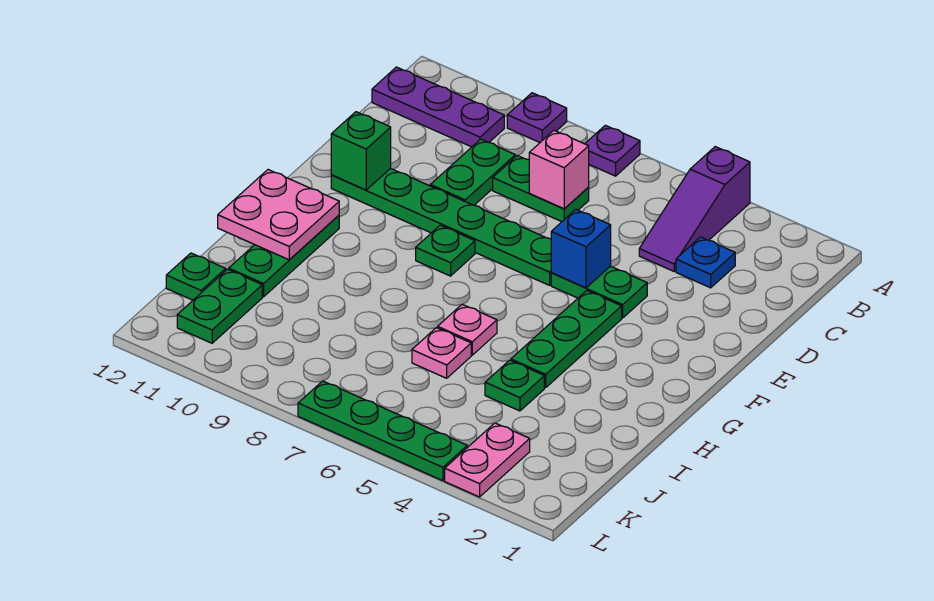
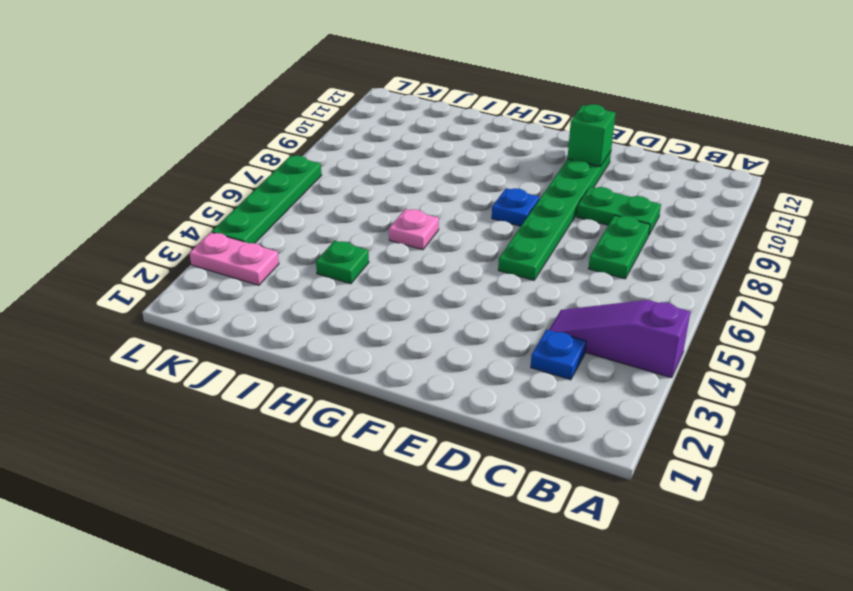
blue 1x1 plate [492,188,539,226] -> green 1x1 plate [416,225,475,276]
none -> purple 1x1 plate [585,125,640,176]
none -> purple 1x1 plate [507,93,567,142]
none -> purple 1x3 plate [372,67,504,147]

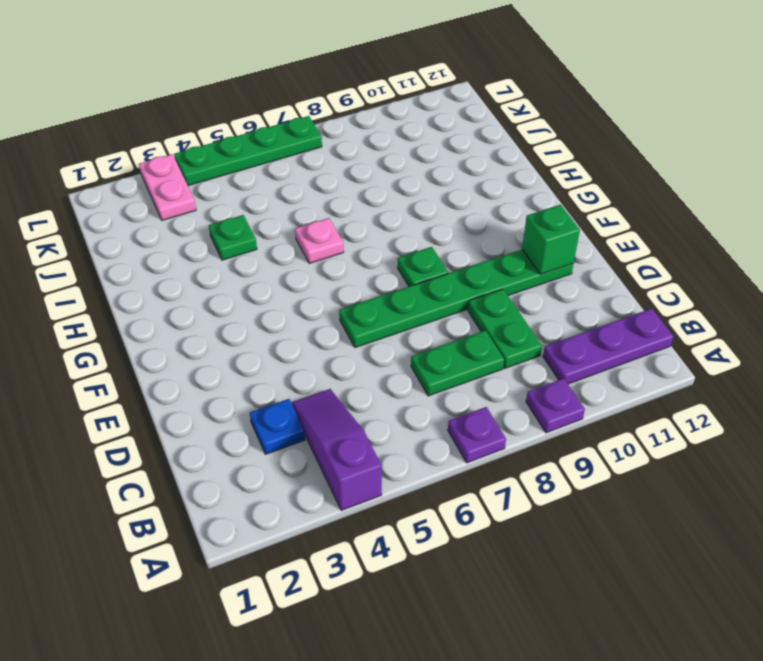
none -> green 1x2 plate [551,266,647,318]
none -> green 1x3 plate [511,291,622,388]
none -> green 1x3 plate [229,215,339,297]

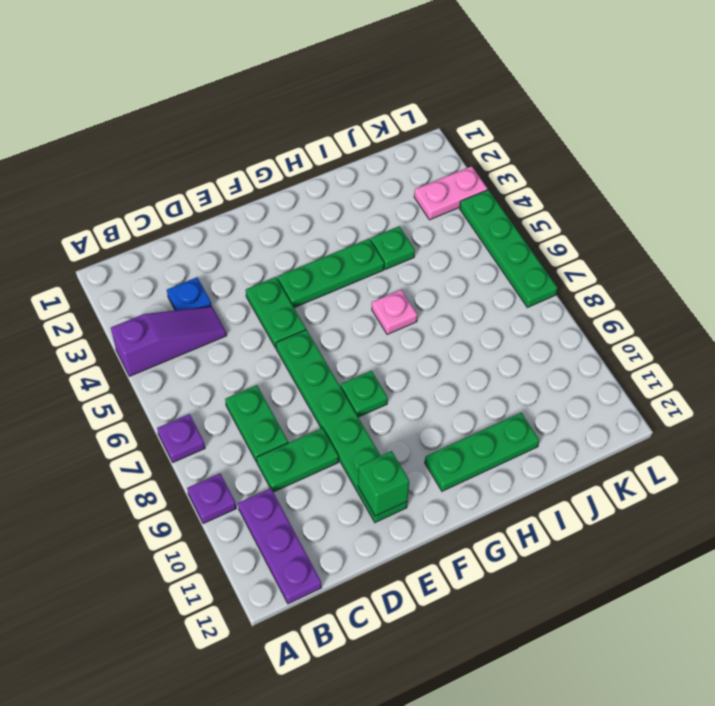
none -> pink 1x1 plate [412,328,471,378]
none -> green 1x2 plate [177,269,262,343]
none -> green 1x1 plate [166,253,226,300]

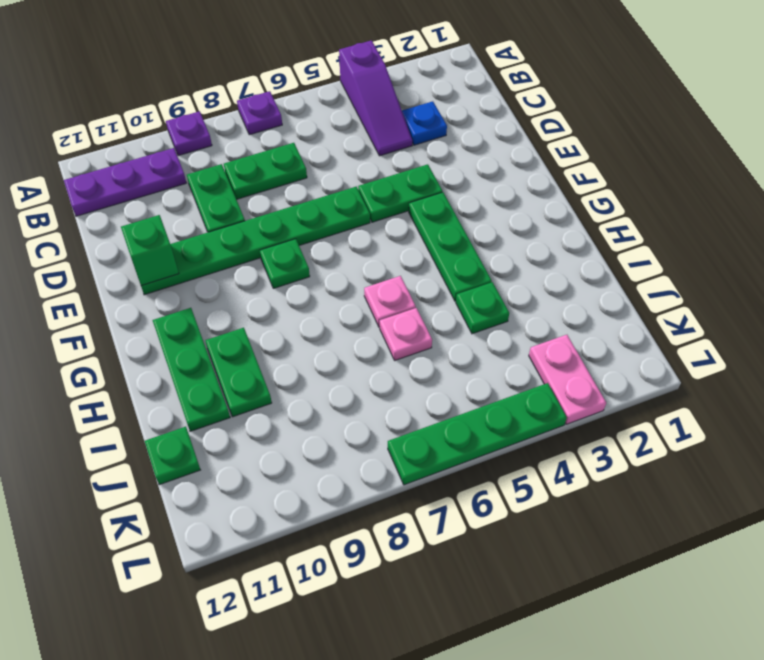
green 1x2 plate [205,328,272,417] -> green 1x2 plate moved to [177,269,262,343]
none -> pink 1x1 brick [529,131,589,209]
none -> blue 1x1 brick [551,210,611,288]
none -> pink 2x2 plate [218,170,339,260]

